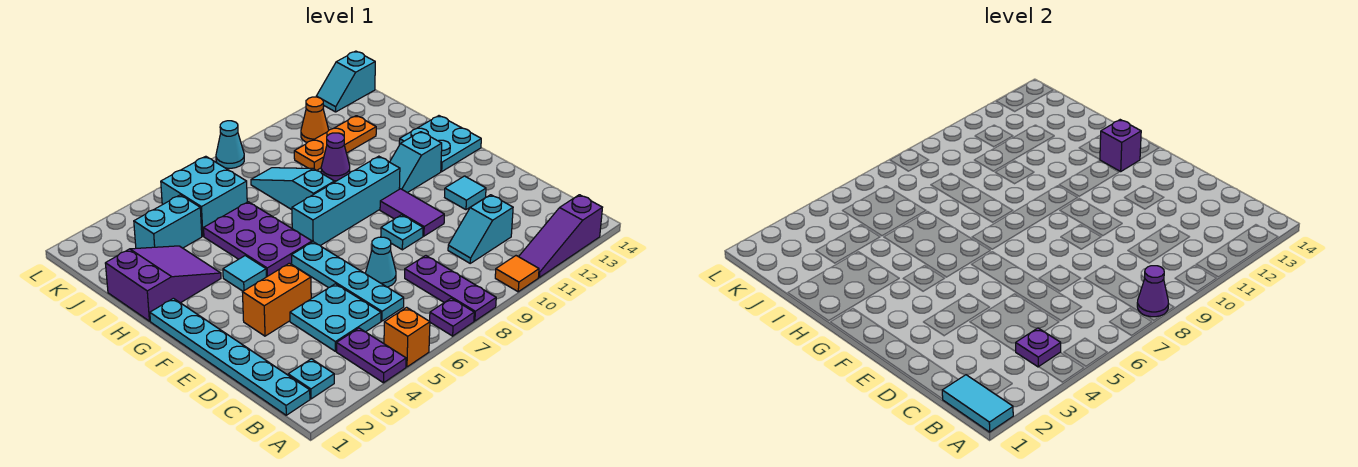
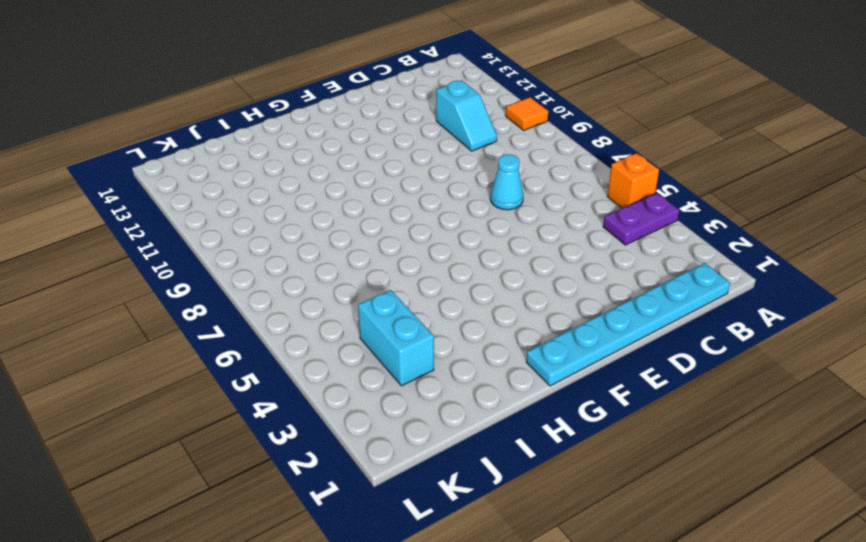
none -> purple 1x1 plate [430,298,474,336]
none -> purple 1x3 plate [405,256,496,321]
none -> purple 1x3 slope [519,195,602,277]
none -> cyan 1x1 plate [288,359,334,399]

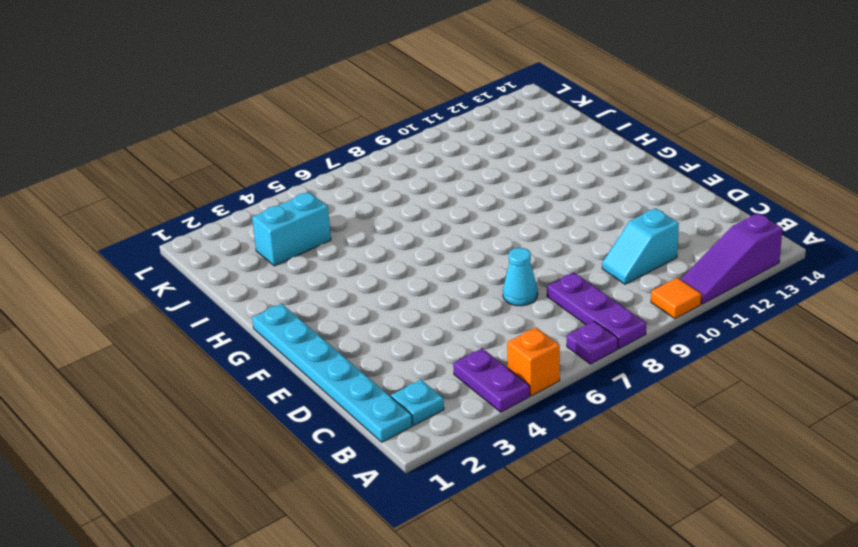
none -> cyan 2x2 plate [290,284,381,351]
none -> cyan 1x4 plate [291,242,404,321]
none -> orange 1x2 brick [242,263,311,336]
none -> cyan 1x1 plate [381,215,423,250]

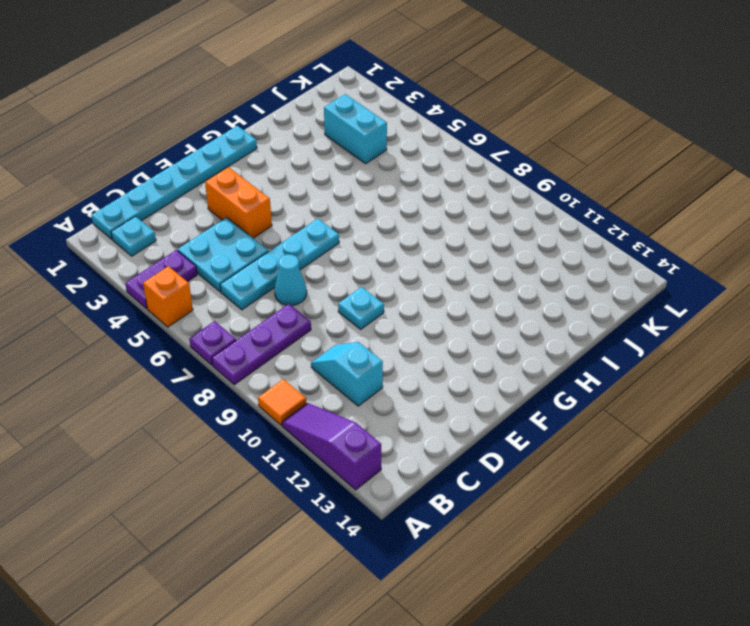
none -> purple 1x2 tile [380,189,444,236]
none -> cyan 1x1 tile [445,176,486,210]
none -> cyan 1x1 tile [223,256,266,291]
none -> purple 2x3 plate [204,202,312,277]

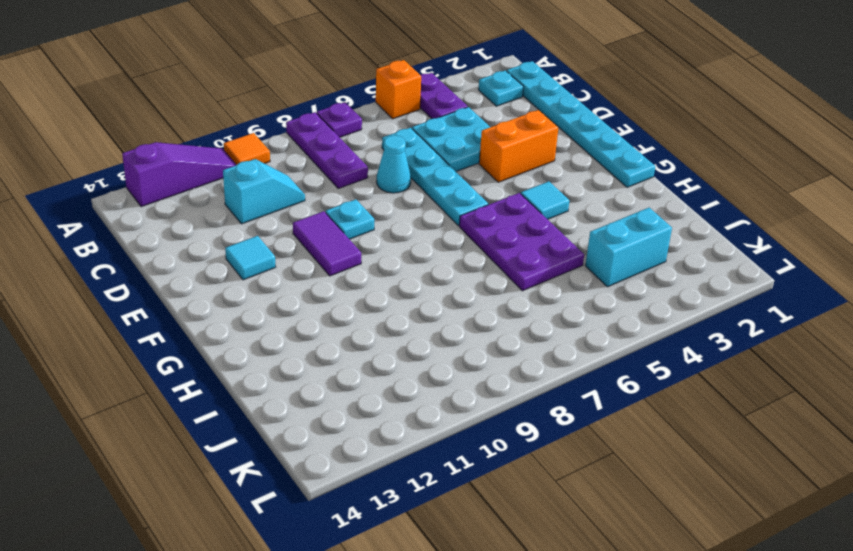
none -> cyan 1x4 brick [292,156,400,246]
none -> cyan 1x2 slope [390,132,442,193]
none -> cyan 2x2 plate [399,116,481,171]
none -> purple 2x3 slope [105,246,221,321]

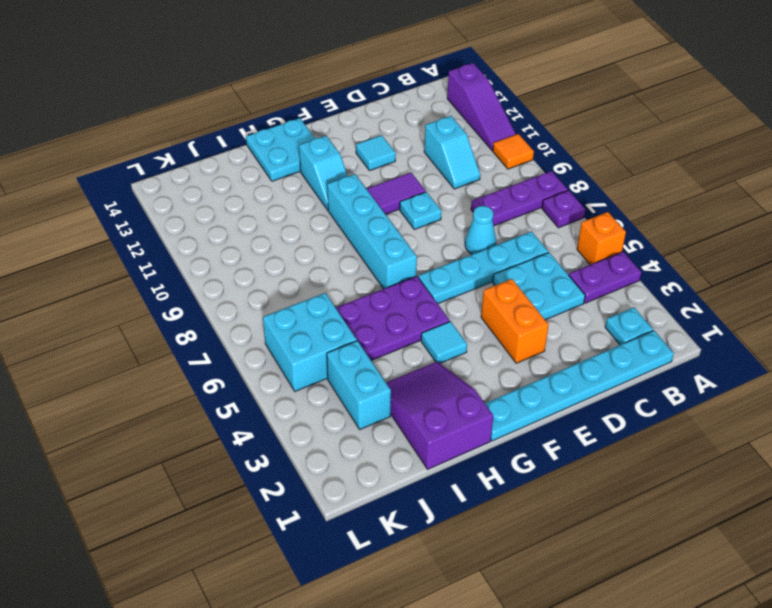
none -> cyan 1x3 slope [251,168,334,210]
none -> purple 1x1 cone [321,133,350,181]
none -> orange 1x3 plate [294,116,376,170]
none -> orange 1x1 cone [301,97,329,142]

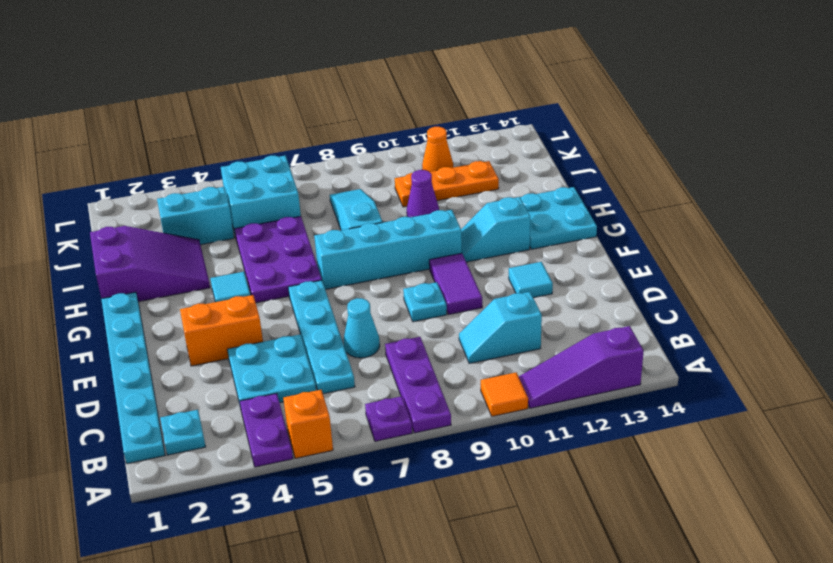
none -> cyan 1x1 cone [216,121,244,168]
none -> cyan 1x2 slope [316,51,375,112]
none -> cyan 1x2 tile [942,375,1013,432]
none -> purple 1x1 cone [1137,266,1169,317]

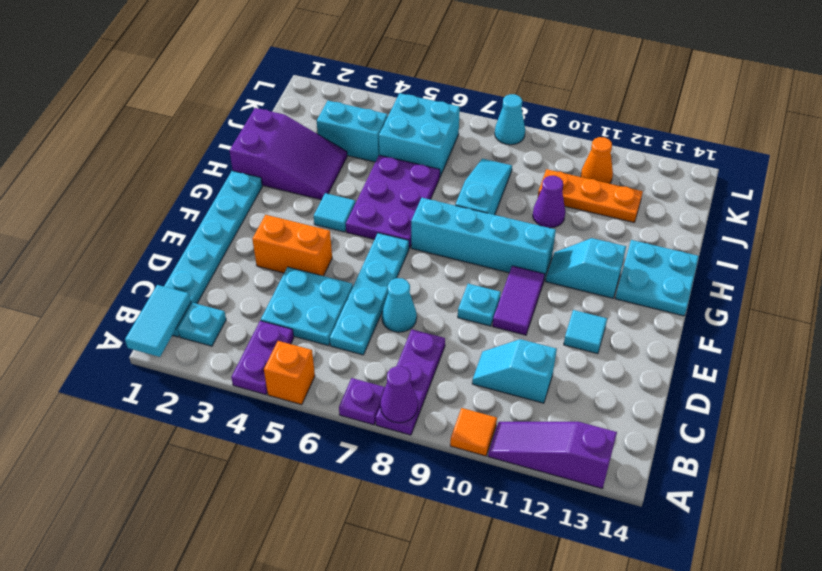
none -> cyan 1x2 slope [316,51,375,112]
none -> purple 1x1 plate [1016,328,1061,367]
none -> purple 1x1 brick [1100,120,1141,171]

